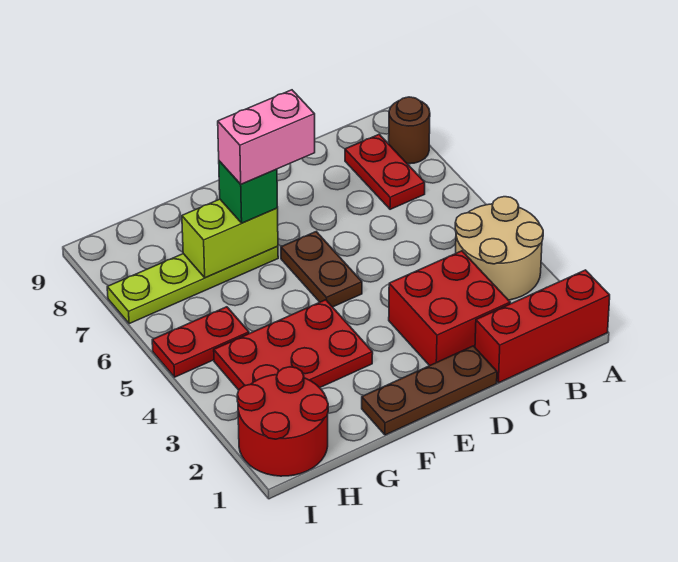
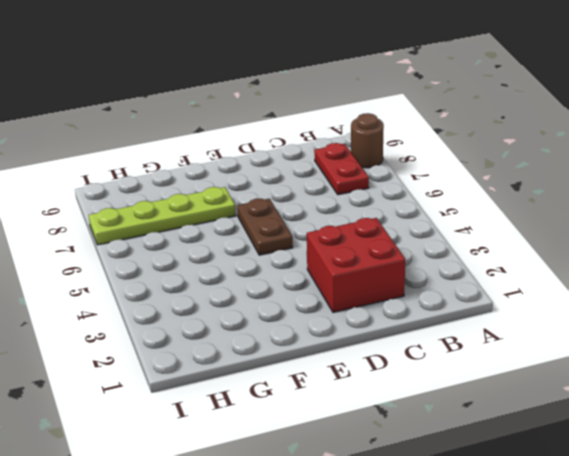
none -> red 1x3 brick [475,270,610,383]
none -> tan 2x2 round brick [455,197,543,300]
none -> brown 1x3 plate [362,346,497,435]

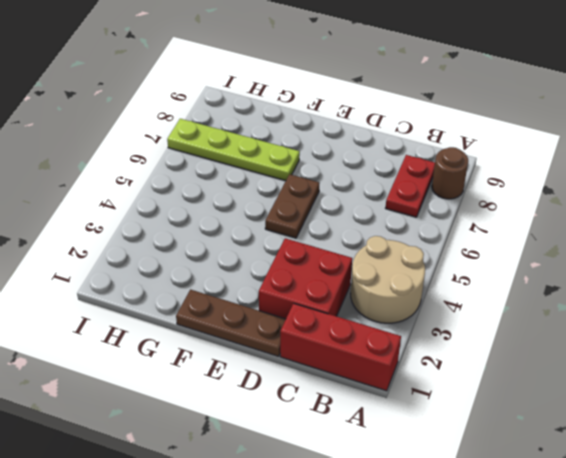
none -> red 2x3 plate [214,300,373,390]
none -> red 2x2 round brick [237,367,328,476]
none -> red 1x2 plate [152,307,249,377]

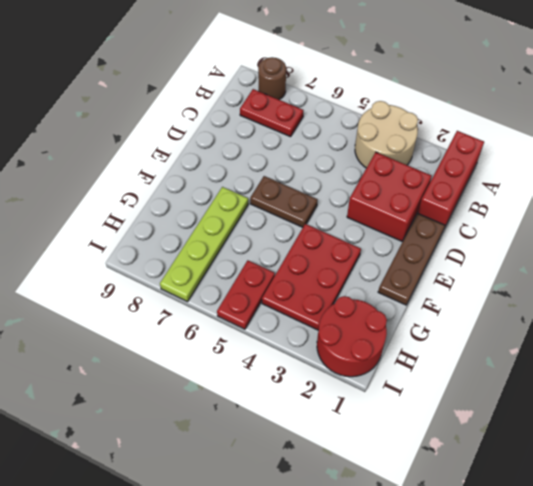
none -> lime 1x2 brick [182,199,278,278]
none -> green 1x1 brick [219,161,278,223]
none -> pink 1x2 brick [218,90,315,184]

